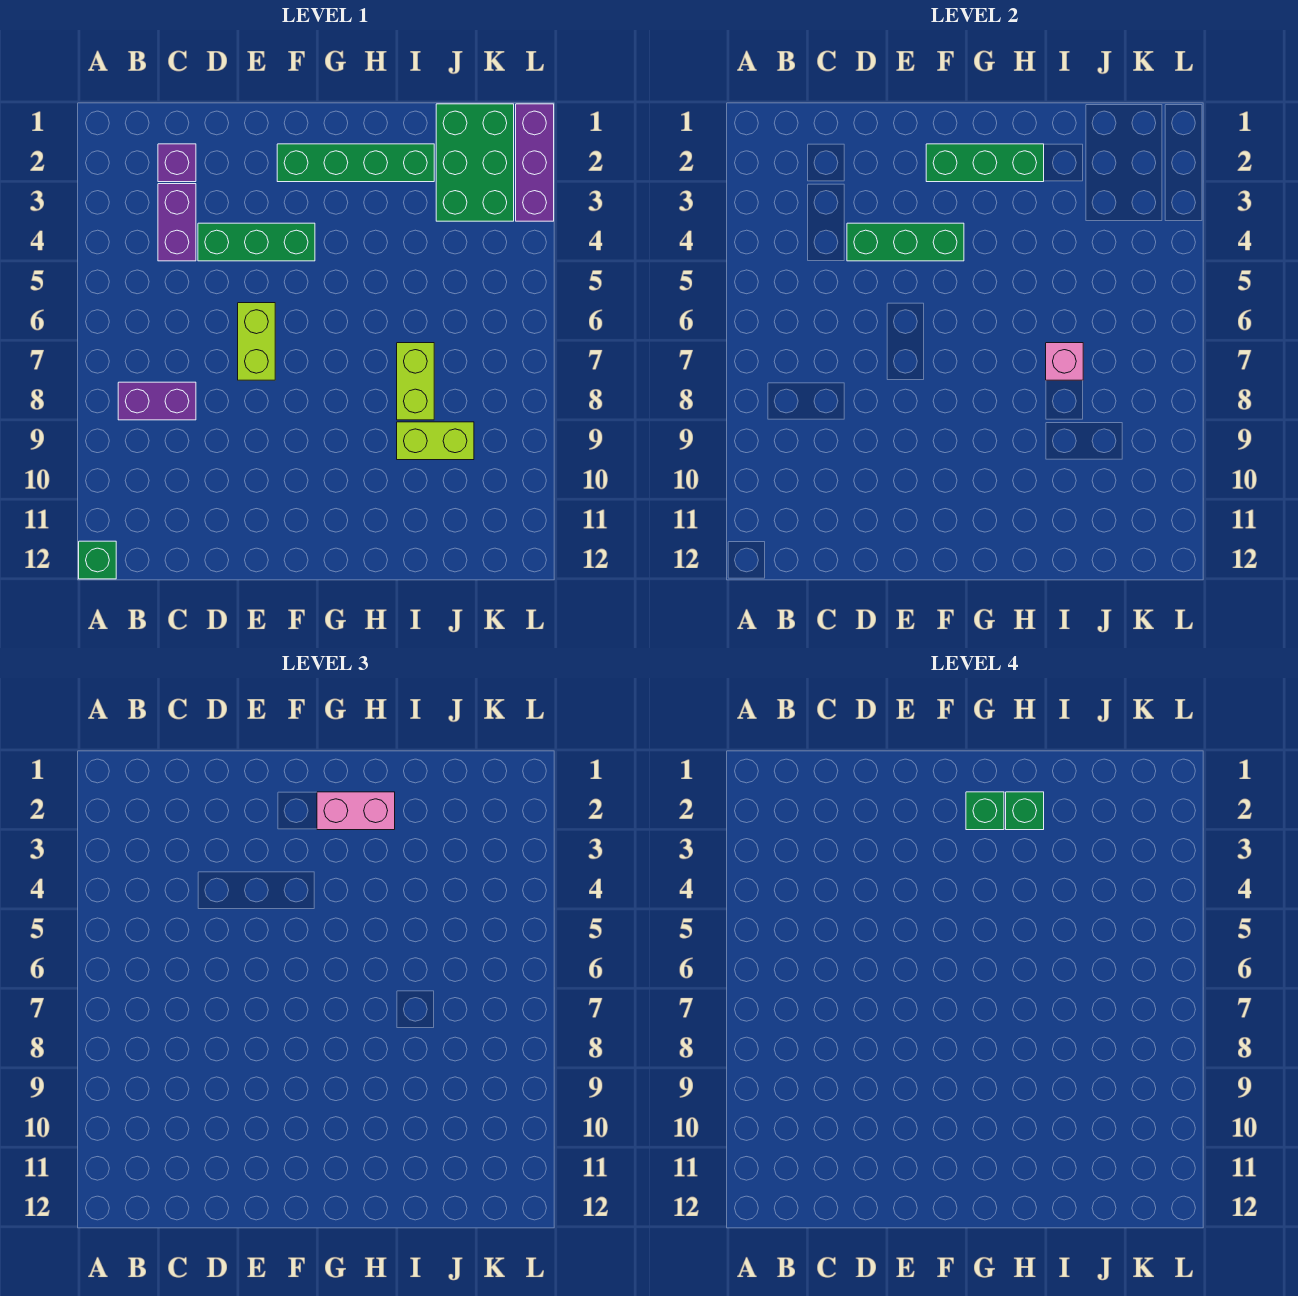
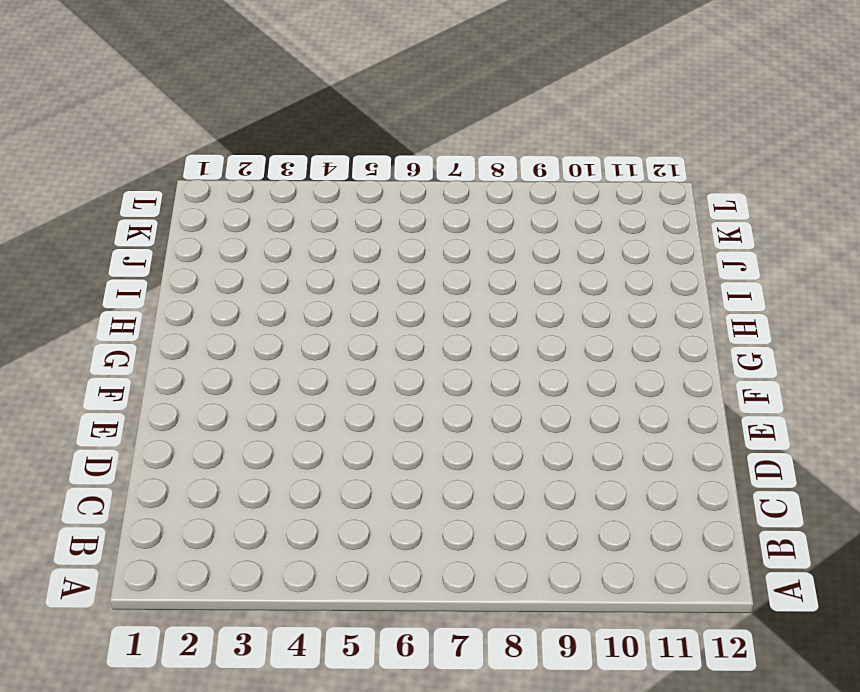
none -> green 1x1 brick [79,541,116,579]
none -> purple 1x2 brick [118,382,196,420]
none -> purple 1x1 brick [158,144,196,182]

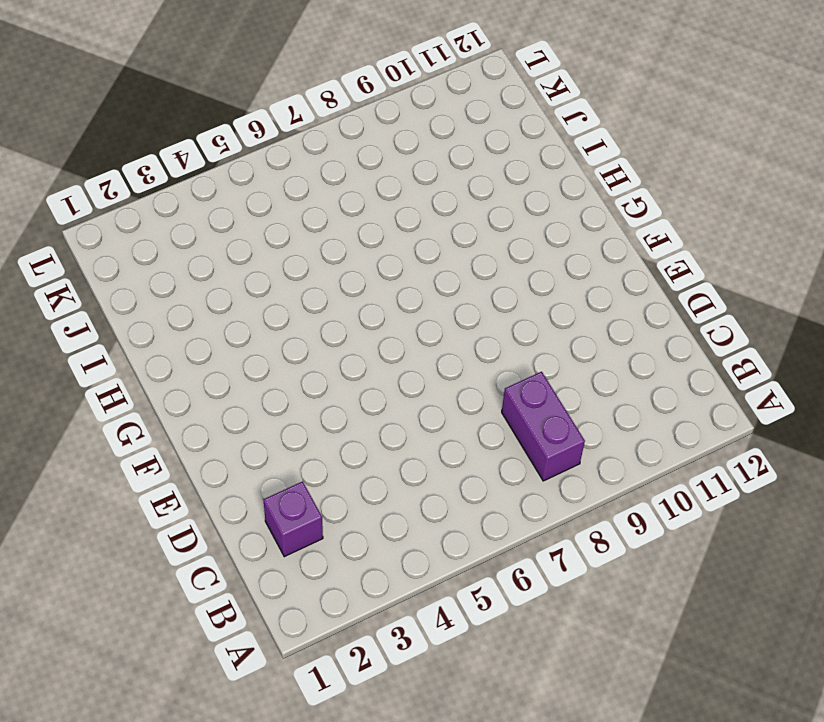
none -> green 1x1 brick [79,541,116,579]
none -> purple 1x2 brick [158,184,196,261]
none -> green 1x3 brick [198,223,315,261]

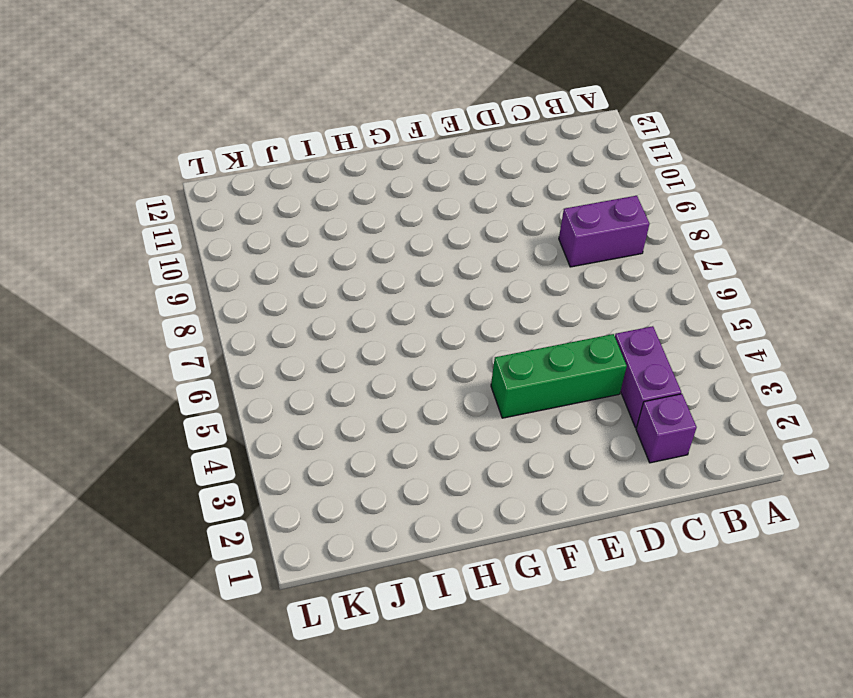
none -> green 1x1 brick [79,541,116,579]
none -> lime 1x2 brick [238,303,275,380]
none -> green 1x4 brick [277,144,434,182]

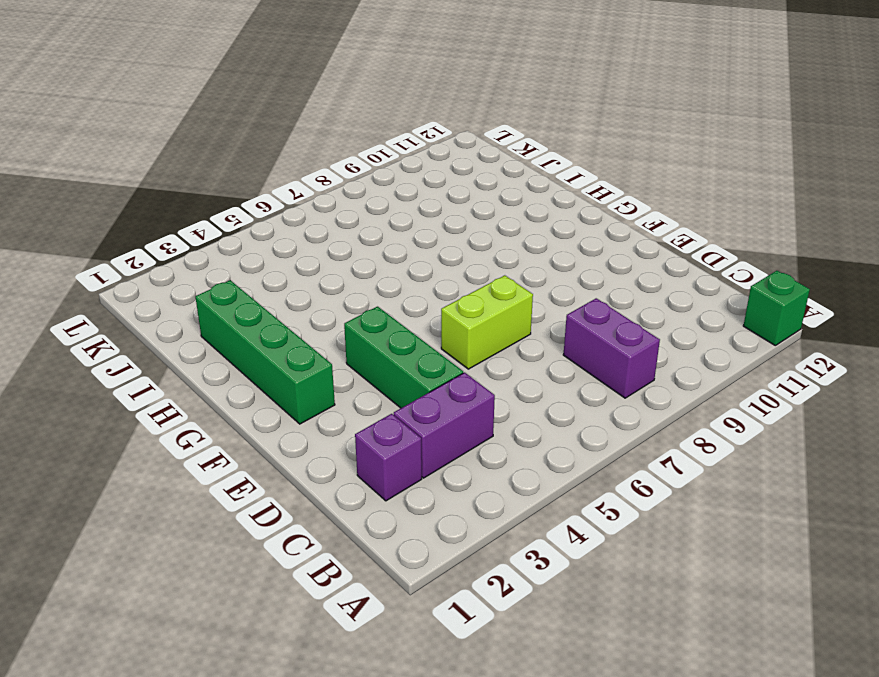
none -> lime 1x2 brick [397,343,434,420]
none -> lime 1x2 brick [397,422,474,460]
none -> green 2x3 brick [436,104,514,221]

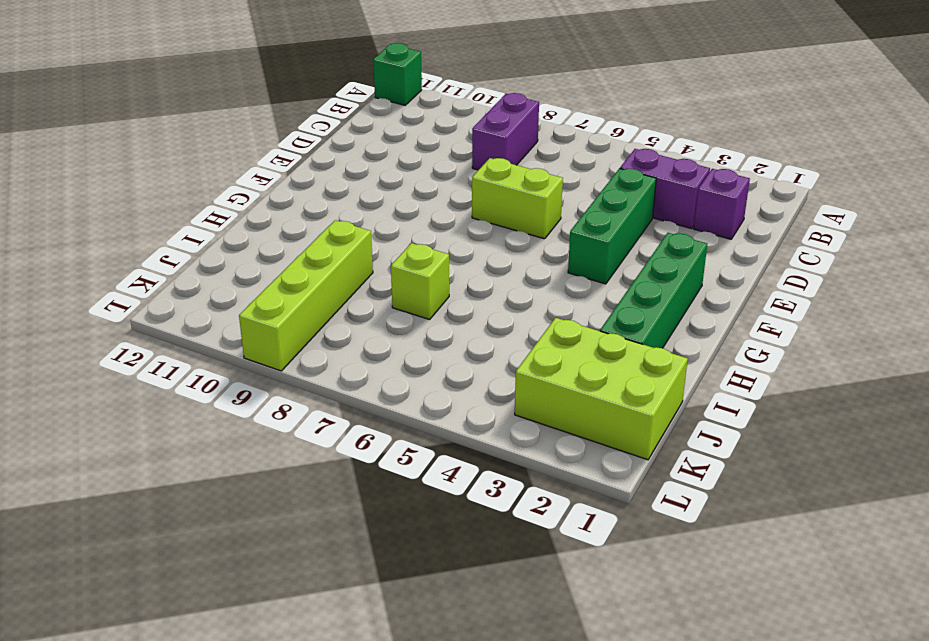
lime 1x1 brick [391,243,449,319] -> lime 1x2 brick [397,343,434,420]
lime 1x4 brick [239,220,373,371] -> lime 1x2 brick [397,422,474,460]
lime 2x3 brick [515,318,688,460] -> green 2x3 brick [436,104,514,221]
none -> purple 1x3 brick [516,104,554,221]
none -> green 1x3 brick [847,223,964,261]
none -> green 1x3 brick [926,144,1044,182]

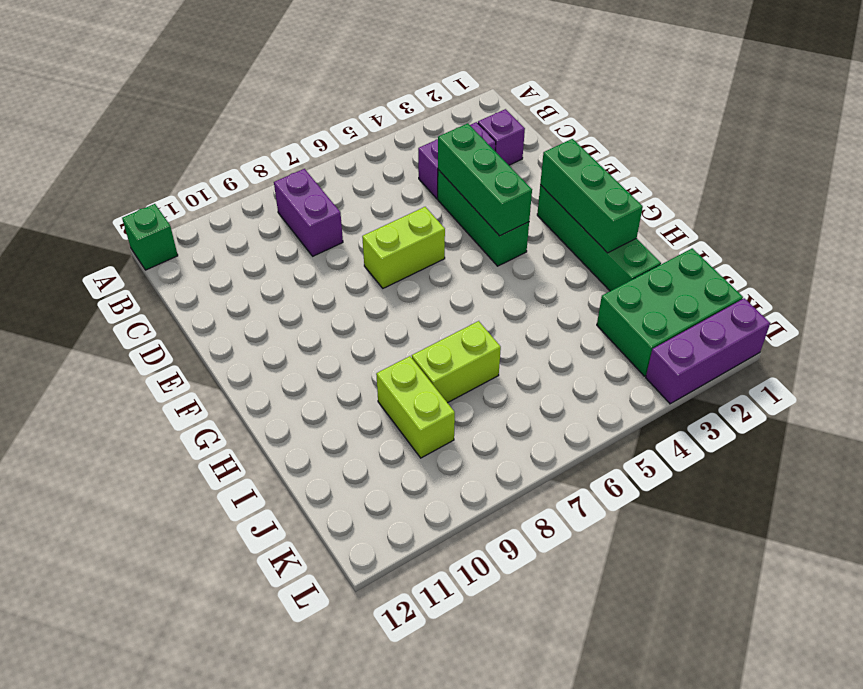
none -> pink 1x1 brick [1046,343,1083,380]
none -> pink 1x2 brick [317,792,395,830]
none -> green 1x1 brick [966,792,1004,830]

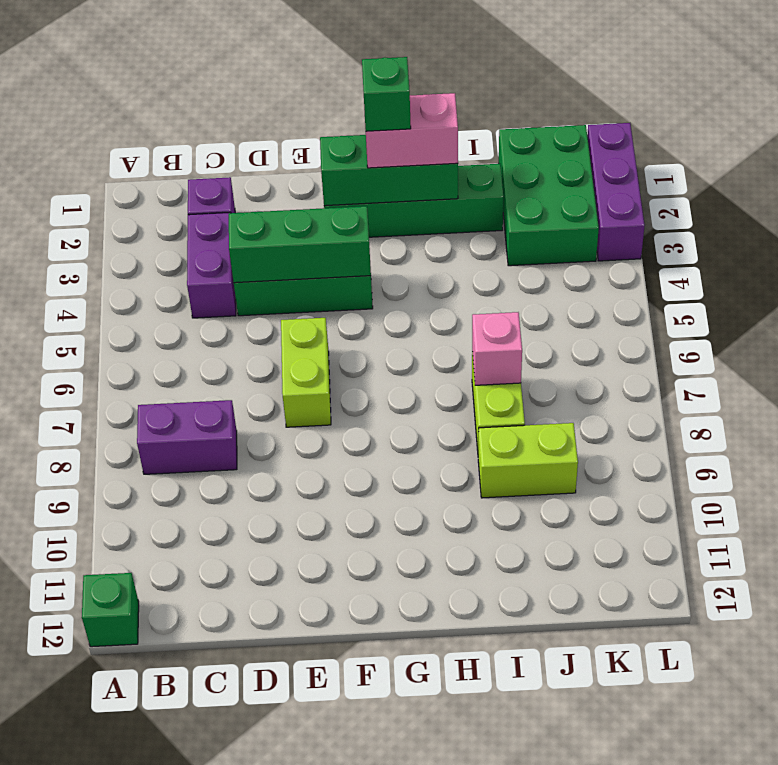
none -> green 1x1 brick [1006,792,1044,830]

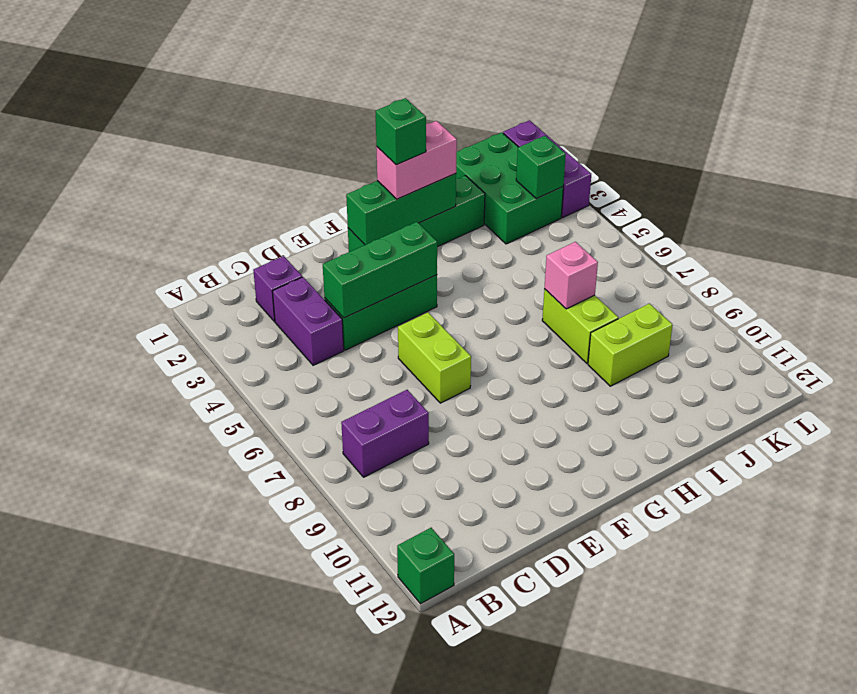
green 1x1 brick [516,136,566,199] -> green 1x1 brick moved to [1006,792,1044,830]

